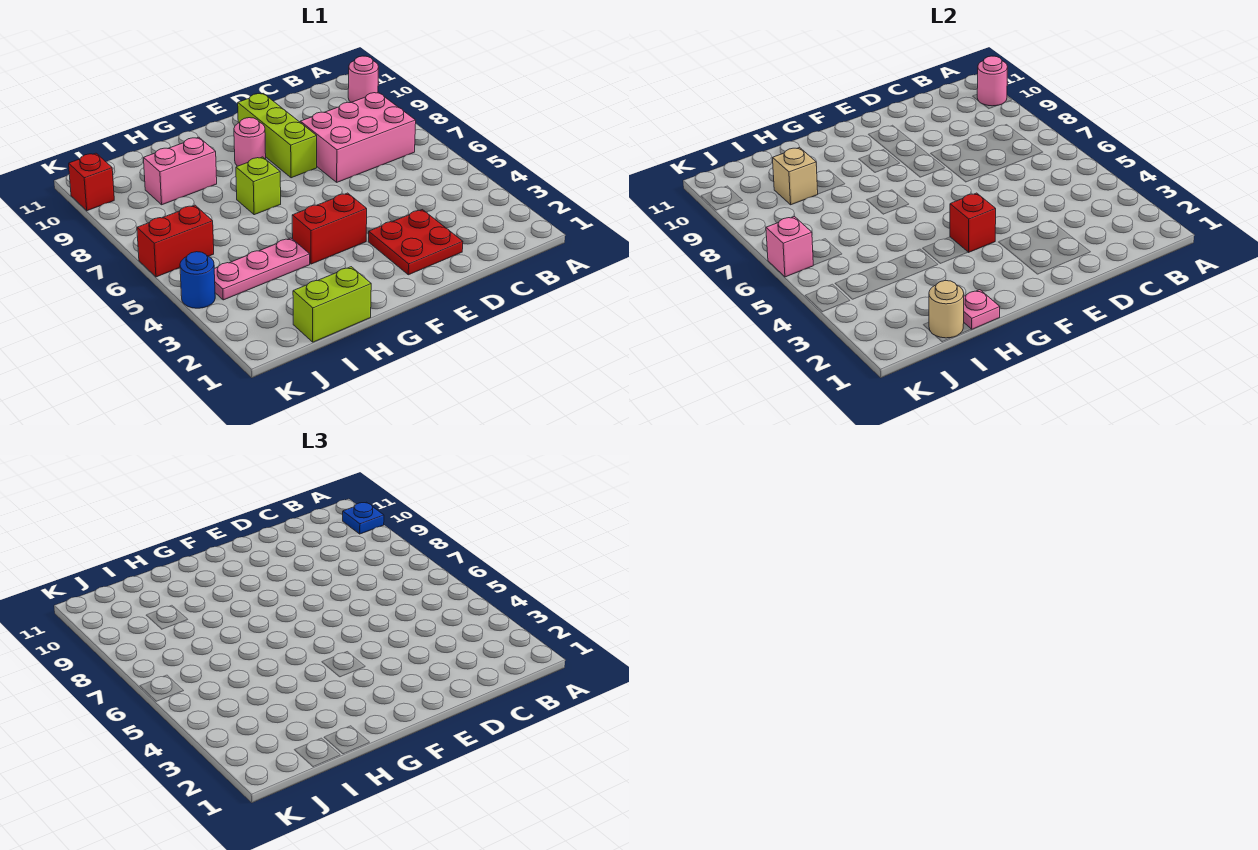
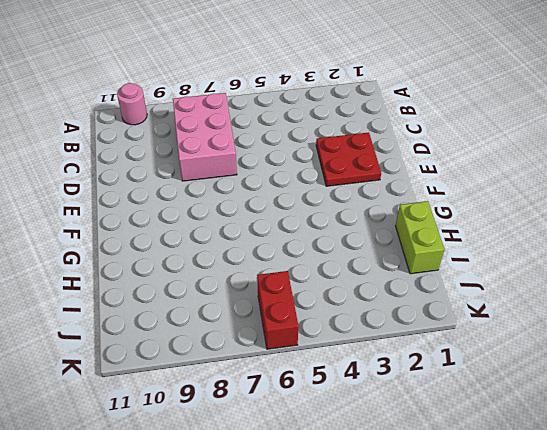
none -> lime 1x3 brick [238,93,317,178]
none -> red 1x2 brick [292,193,367,264]
none -> pink 1x1 round brick [234,118,266,166]

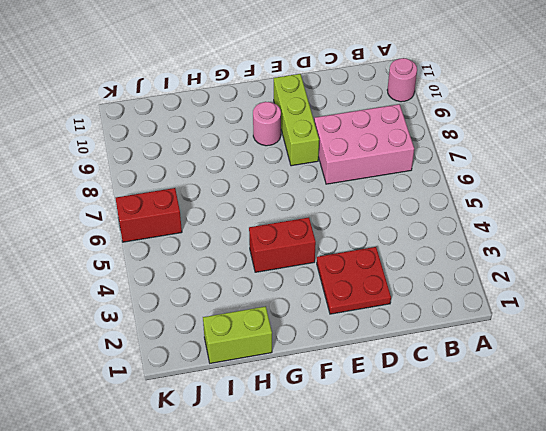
none -> lime 1x1 brick [236,157,281,215]
none -> pink 1x3 plate [214,238,310,300]
none -> pink 1x2 brick [144,137,217,205]

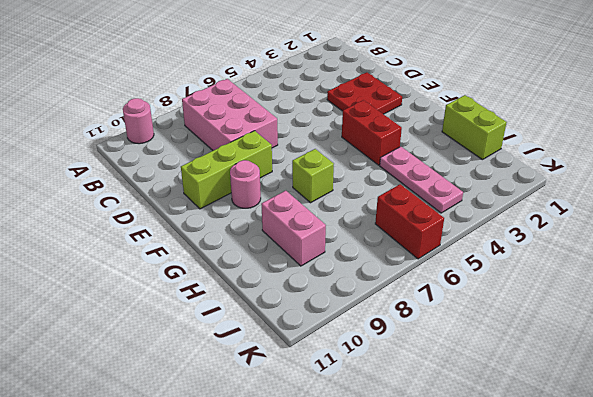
none -> blue 1x1 round brick [180,252,215,308]
none -> red 1x1 brick [69,153,114,211]
none -> pink 1x1 round brick [977,56,1008,106]

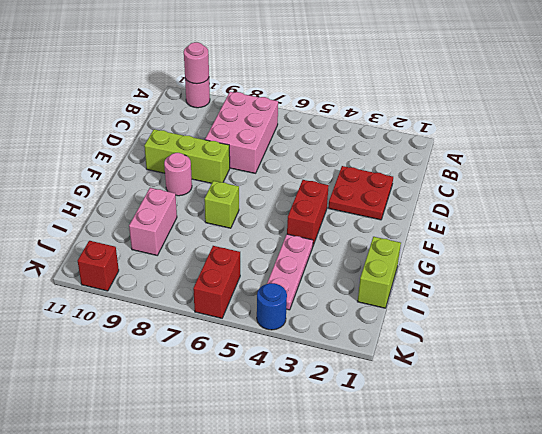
none -> red 1x1 brick [950,193,996,252]
none -> pink 1x1 plate [964,290,1000,329]
none -> tan 1x1 round brick [929,281,964,338]

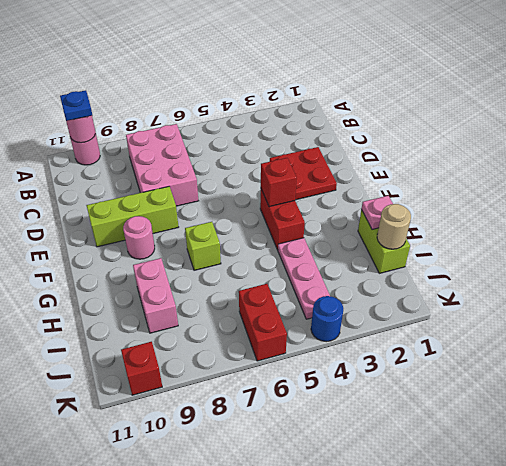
none -> tan 1x1 brick [773,148,818,205]
none -> pink 1x1 brick [766,216,813,277]

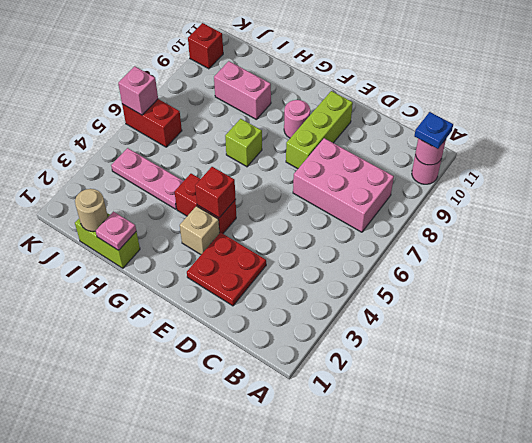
tan 1x1 brick [180,206,219,254] -> tan 1x1 brick moved to [773,148,818,205]
none -> blue 1x1 round brick [180,252,215,308]

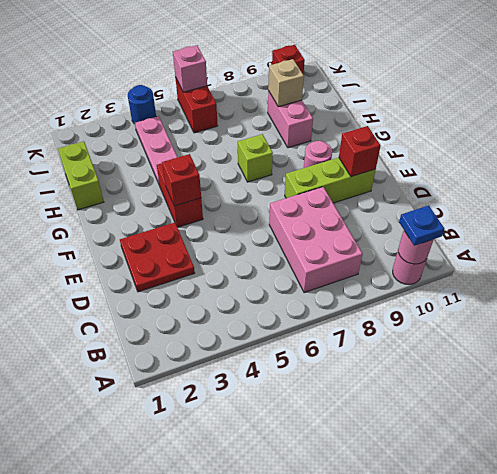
red 1x1 brick [339,126,381,177] -> none
none -> pink 1x1 plate [964,290,1000,329]
none -> tan 1x1 round brick [929,281,964,338]

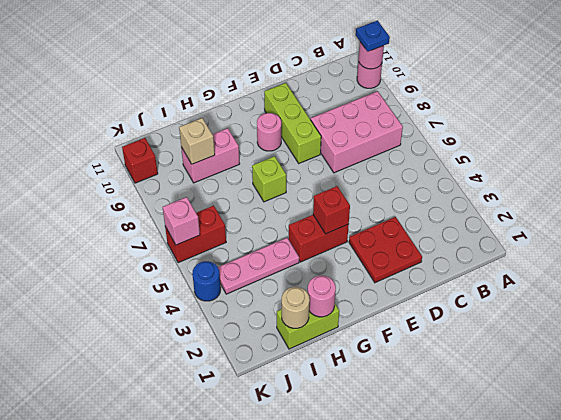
pink 1x1 round brick [308,276,336,317] -> pink 1x1 plate [964,290,1000,329]

